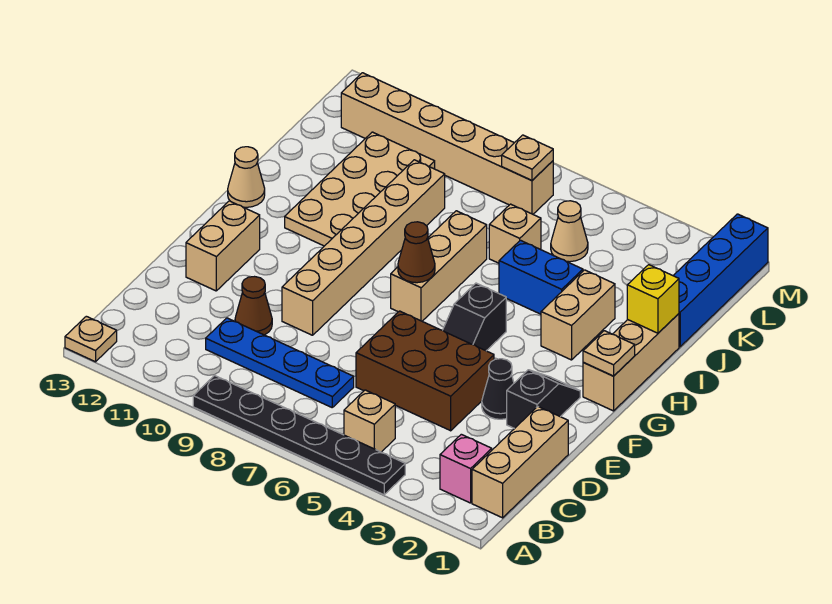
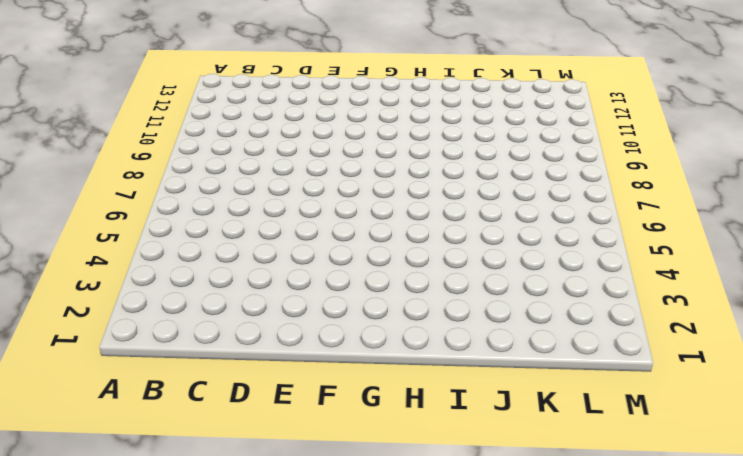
none -> black 1x6 plate [193,376,405,495]
none -> tan 1x1 plate [65,316,117,362]
none -> tan 1x3 brick [472,406,568,518]

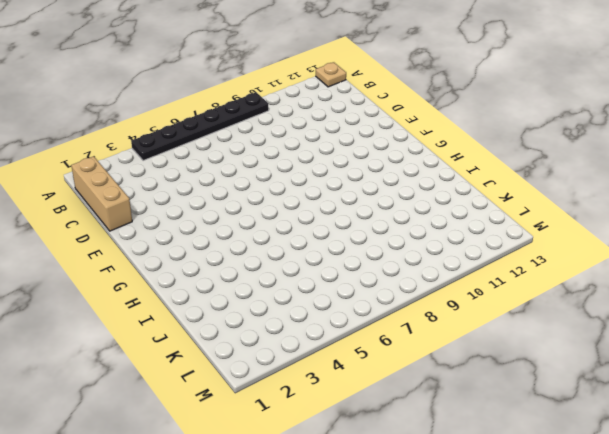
none -> pink 1x1 brick [440,434,492,503]
none -> tan 1x1 brick [344,390,395,452]
none -> blue 1x4 plate [206,318,354,407]

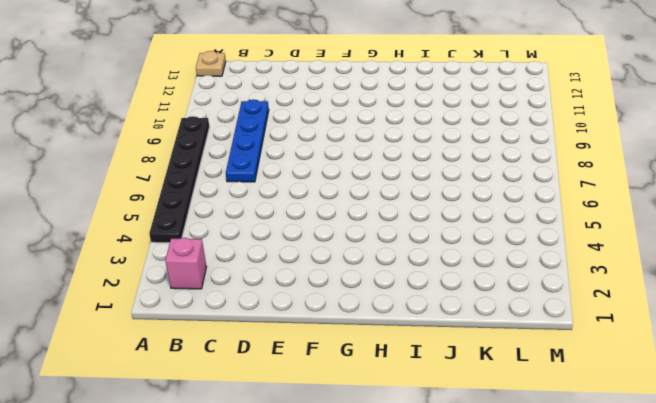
none -> tan 1x3 brick [472,406,568,518]
none -> tan 1x1 brick [344,390,395,452]
none -> brown 2x3 brick [356,311,494,431]

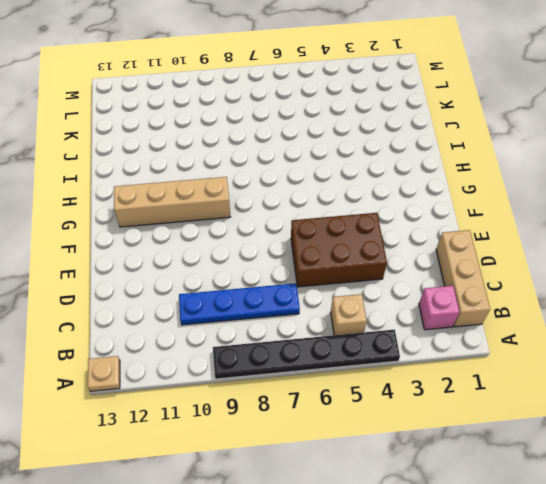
tan 1x4 brick [114,177,231,227] -> tan 1x6 brick [282,160,445,335]
none -> brown 1x1 cone [235,277,272,335]
none -> black 1x2 slope [507,370,580,429]
none -> black 1x1 cone [482,359,514,419]

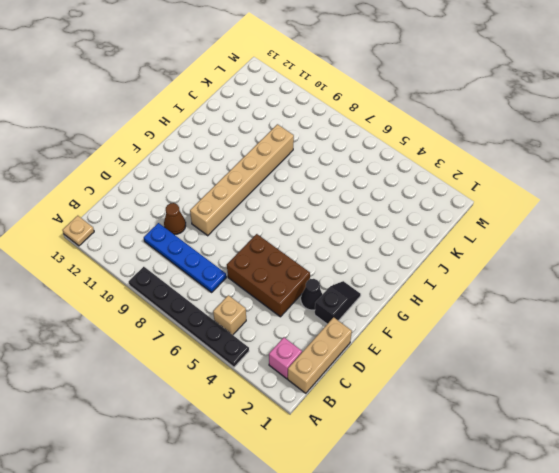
none -> tan 1x2 brick [186,201,260,291]
none -> black 1x2 slope [443,283,506,351]
none -> tan 1x3 brick [583,314,679,411]

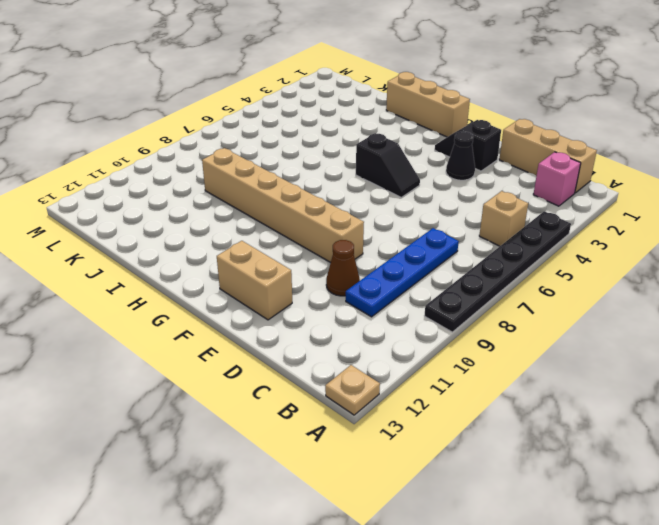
none -> brown 2x3 brick [356,311,494,431]
none -> tan 1x3 brick [391,211,487,321]
none -> tan 1x2 brick [541,270,615,360]

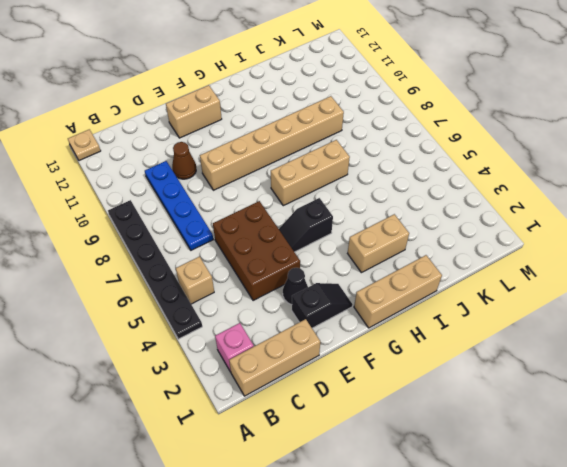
none -> tan 2x4 plate [285,132,435,246]
none -> tan 1x1 cone [228,147,265,207]
none -> blue 1x2 brick [499,240,583,314]

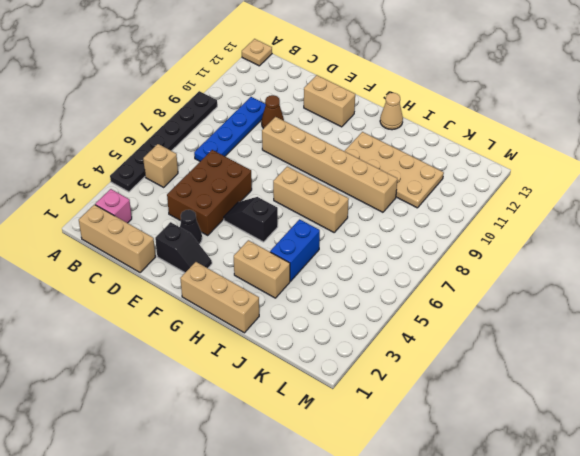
none -> blue 1x4 brick [673,214,768,347]
none -> tan 1x1 brick [489,204,541,263]
none -> tan 1x1 cone [551,201,588,262]

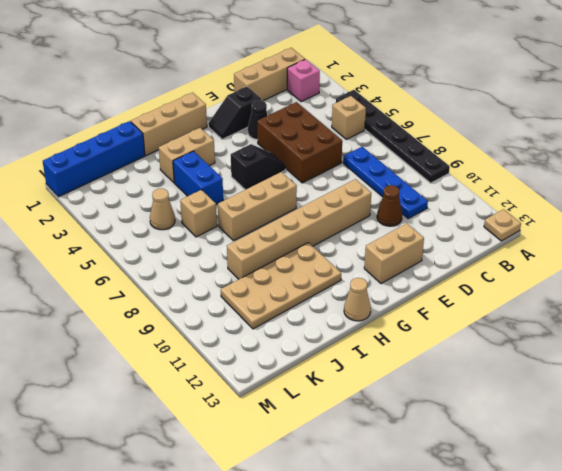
none -> tan 1x6 brick [341,73,553,214]
none -> tan 1x1 plate [583,331,635,376]
none -> brown 1x1 cone [398,222,435,283]

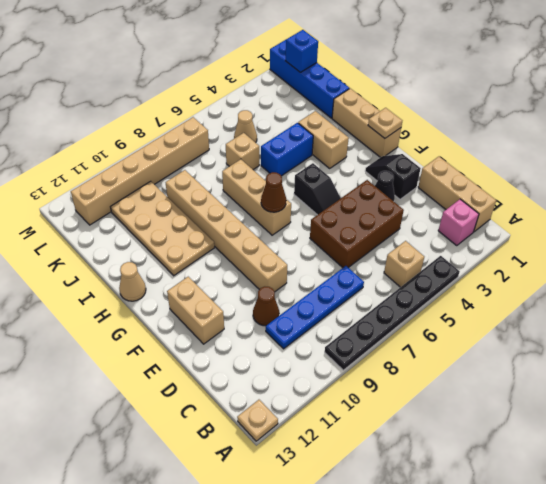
blue 1x1 brick [285,30,318,72] -> none
none -> yellow 1x1 brick [627,265,679,333]
none -> tan 1x1 plate [502,135,553,180]

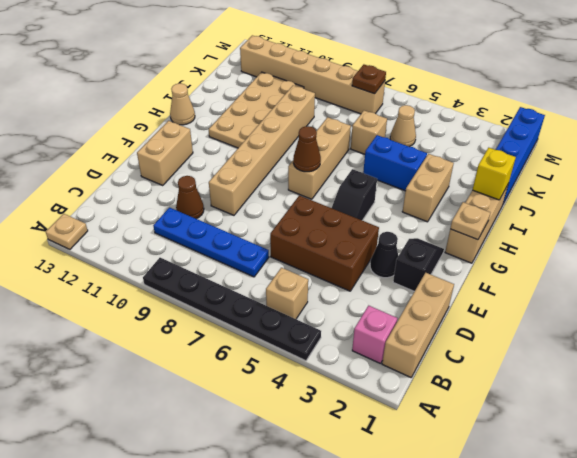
brown 1x1 plate [352,65,386,94] -> tan 1x1 plate [502,135,553,180]

